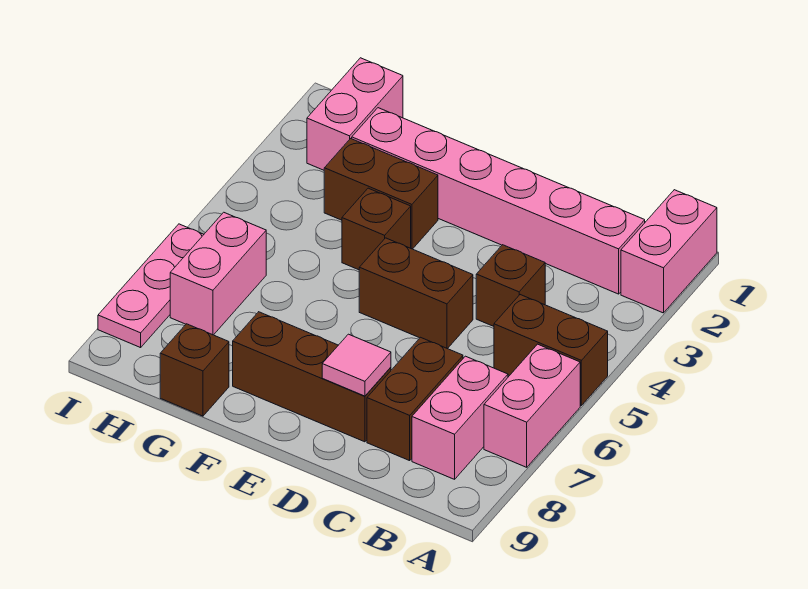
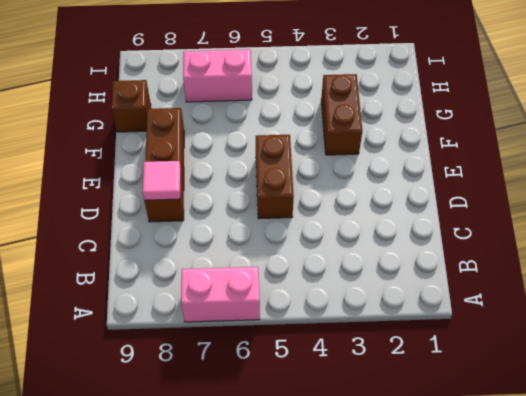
none -> pink 1x2 brick [621,190,717,313]
none -> brown 1x2 brick [494,295,608,405]
none -> pink 1x6 brick [352,108,645,294]

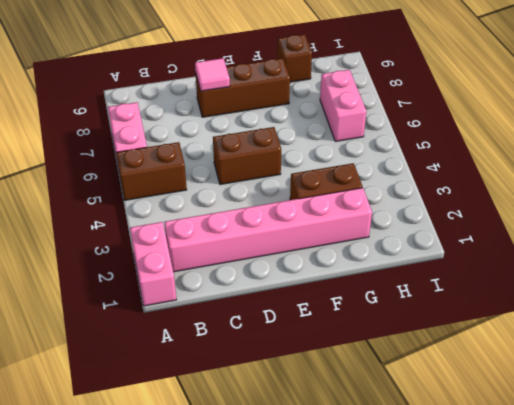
none -> pink 1x2 brick [412,356,508,479]
none -> brown 1x1 brick [476,245,545,326]
none -> brown 1x2 brick [367,337,463,461]

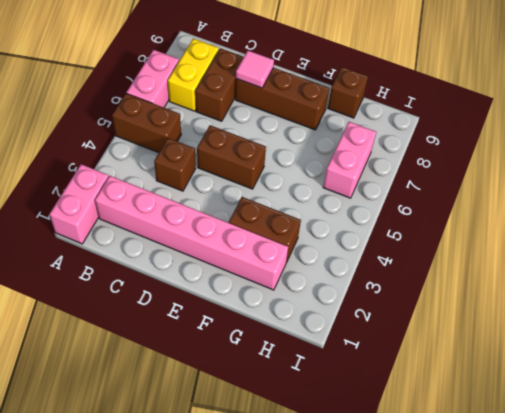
yellow 1x2 brick [168,38,219,111] -> pink 1x2 brick [412,356,508,479]
none -> brown 1x1 brick [342,188,411,270]
none -> pink 1x2 brick [307,58,403,170]
none -> pink 1x3 plate [98,224,204,348]

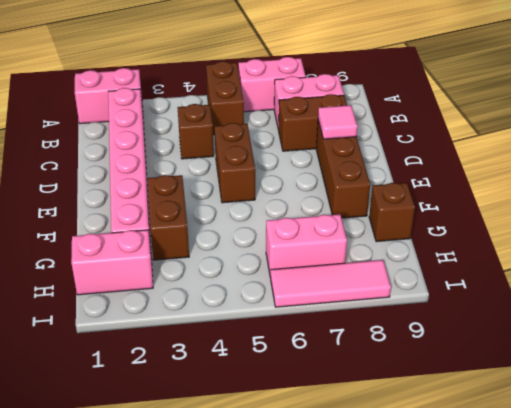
pink 1x3 tile [271,260,391,307] -> pink 1x3 plate [98,224,204,348]
none -> brown 1x1 brick [342,188,411,270]

